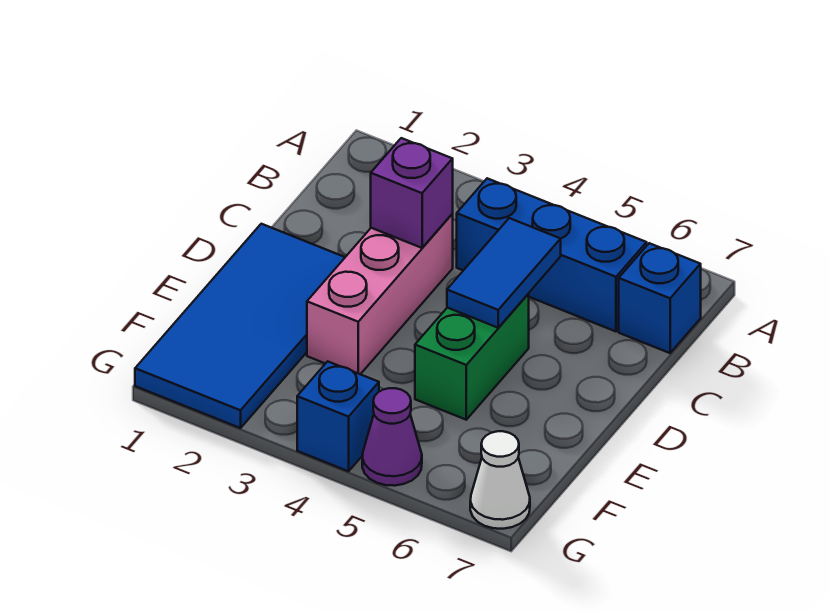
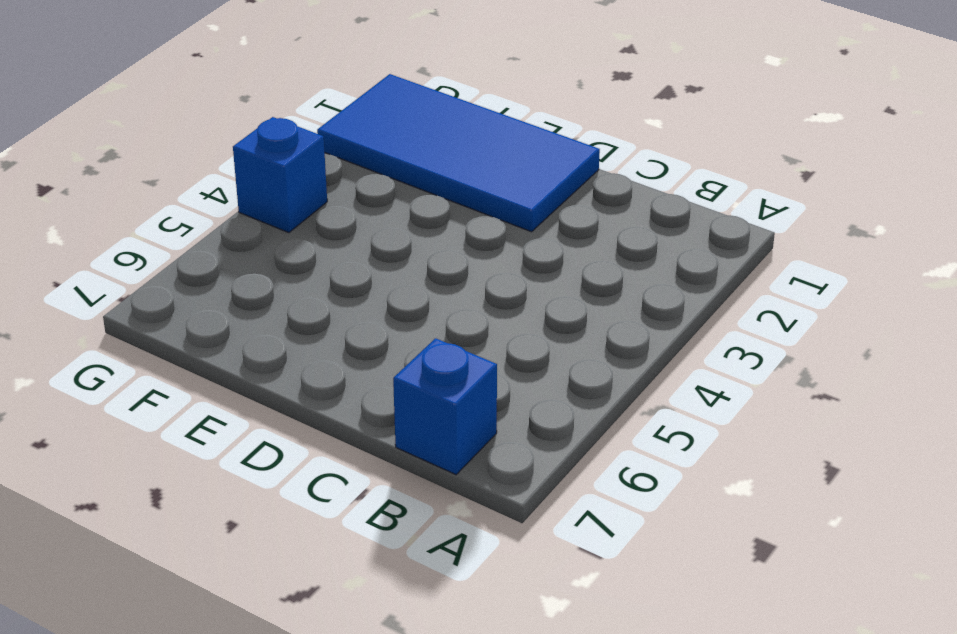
none -> blue 1x3 brick [457,178,647,331]
none -> pink 1x3 brick [307,214,453,374]

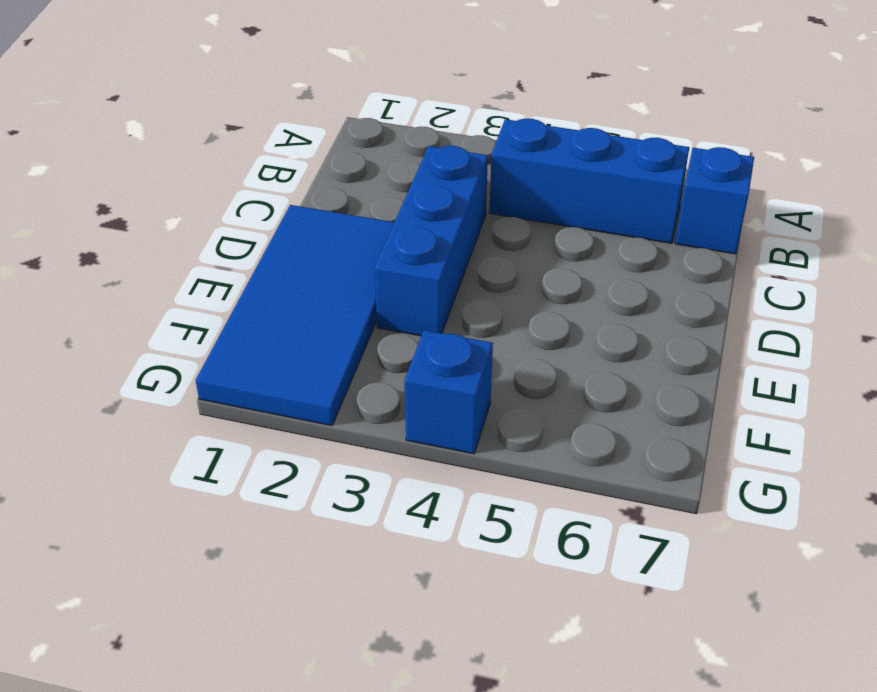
blue 1x3 brick [374,146,488,336] -> pink 1x3 brick [307,214,453,374]
none -> green 1x2 brick [415,294,529,420]
none -> purple 1x1 cone [362,388,422,486]

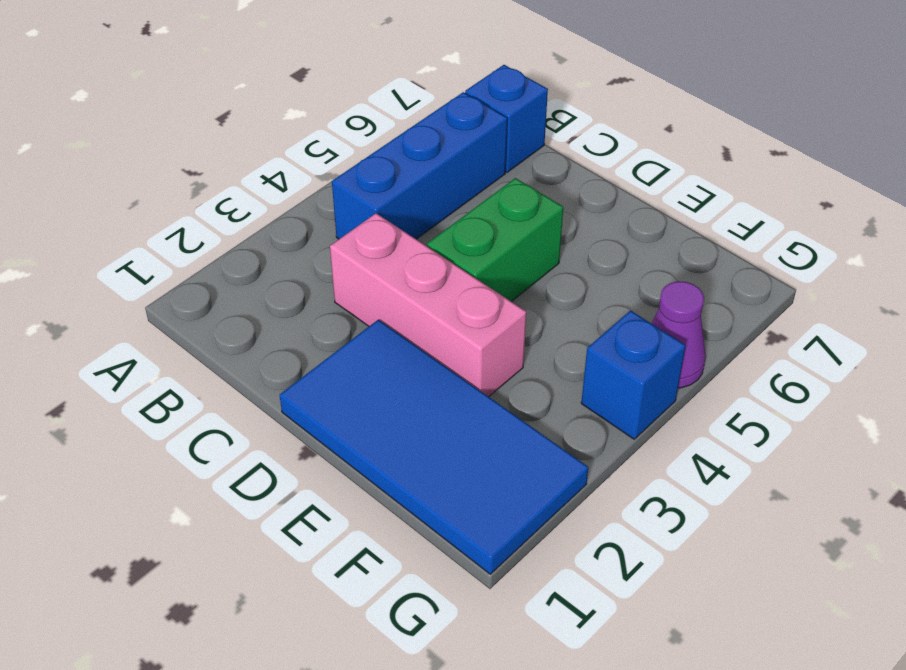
green 1x2 brick [427,178,563,302] -> green 1x2 brick turned to [415,294,529,420]
none -> white 1x1 cone [470,431,530,529]
none -> purple 1x1 brick [371,138,453,248]

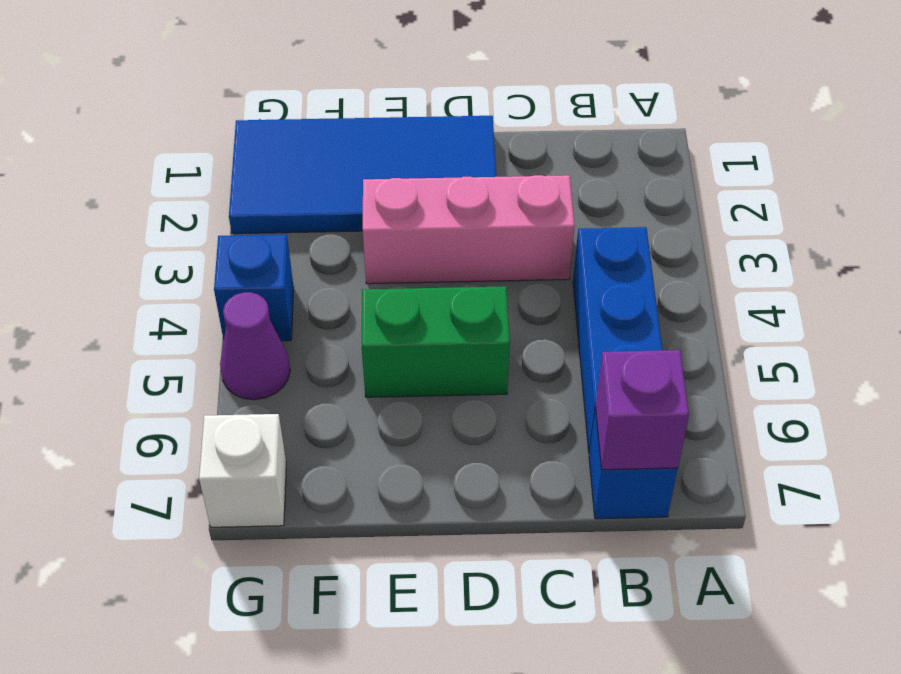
purple 1x1 brick [596,350,689,470] -> purple 1x1 brick moved to [371,138,453,248]
white 1x1 brick [199,414,286,527] -> white 1x1 cone [470,431,530,529]
none -> blue 1x2 tile [447,218,561,328]

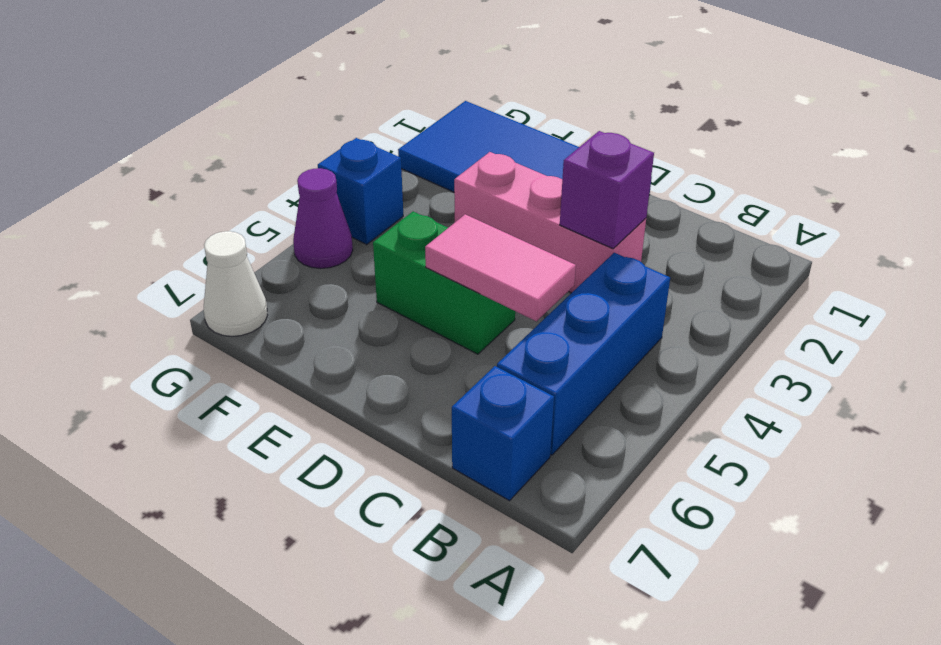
pink 1x2 tile [425,214,576,321] -> blue 1x2 tile [447,218,561,328]

